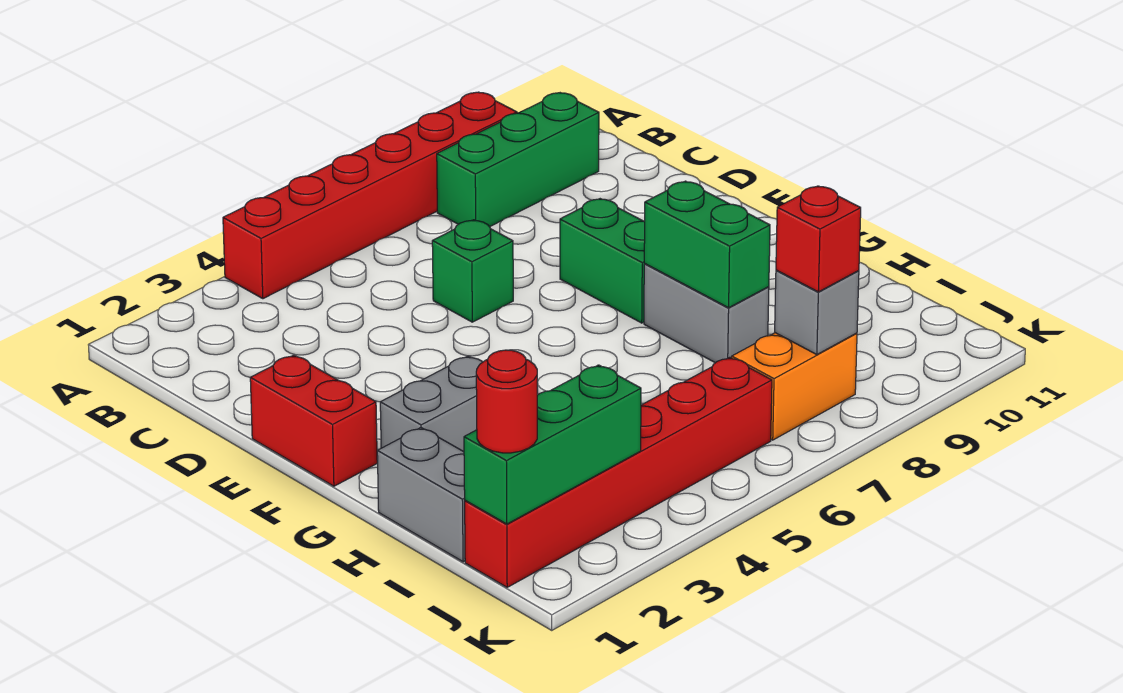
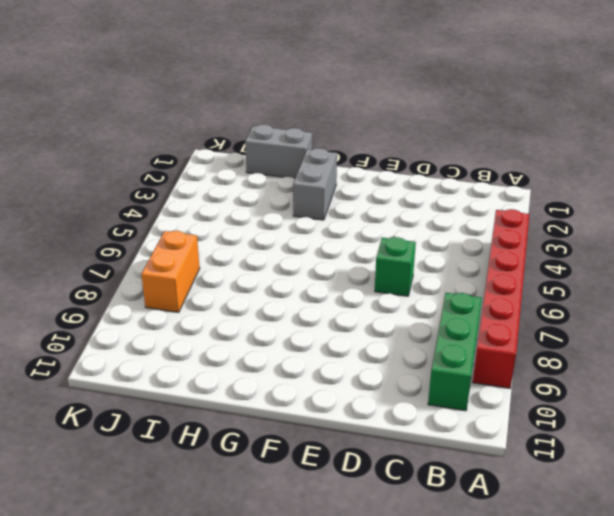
none -> red 1x2 brick [250,355,377,486]
none -> green 1x2 brick [560,199,645,323]
none -> grey 1x2 brick [644,264,769,363]

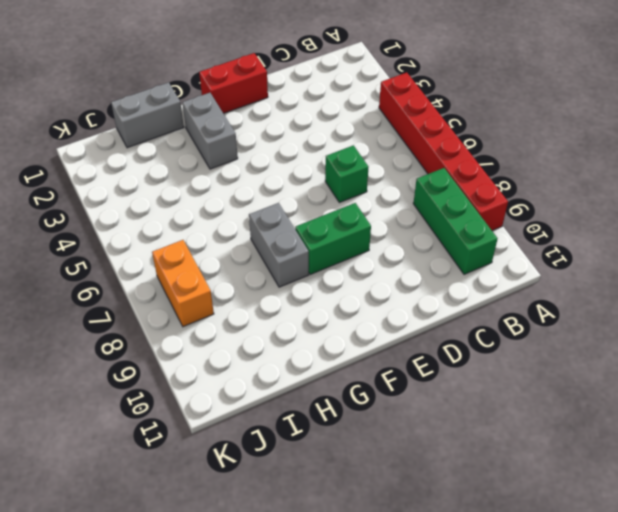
grey 1x2 brick [249,203,309,287] -> grey 1x2 brick turned to [644,264,769,363]
none -> red 1x6 brick [465,357,772,587]
none -> green 1x2 brick [644,181,770,308]
none -> green 1x3 brick [464,365,641,524]

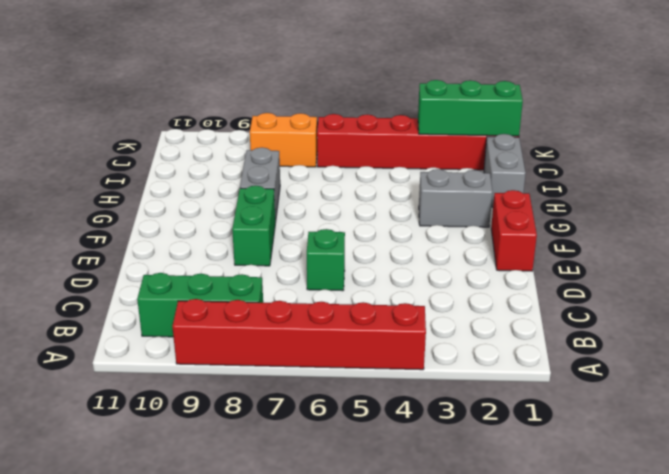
none -> green 1x2 brick [644,181,770,308]
none -> grey 1x1 brick [775,270,859,355]
none -> red 1x1 round brick [476,350,537,453]

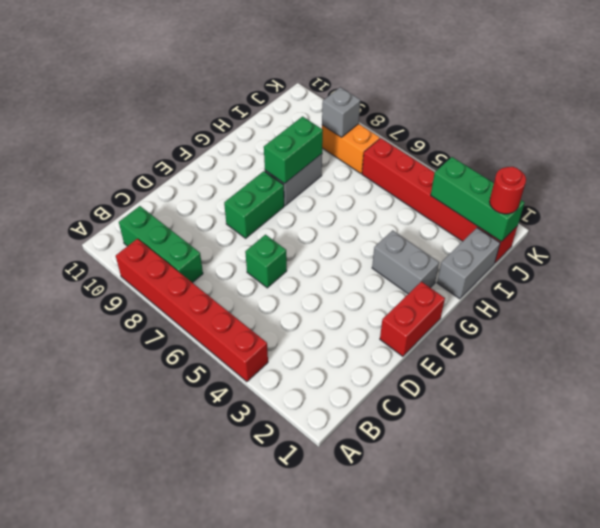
none -> red 1x1 brick [776,186,861,292]

